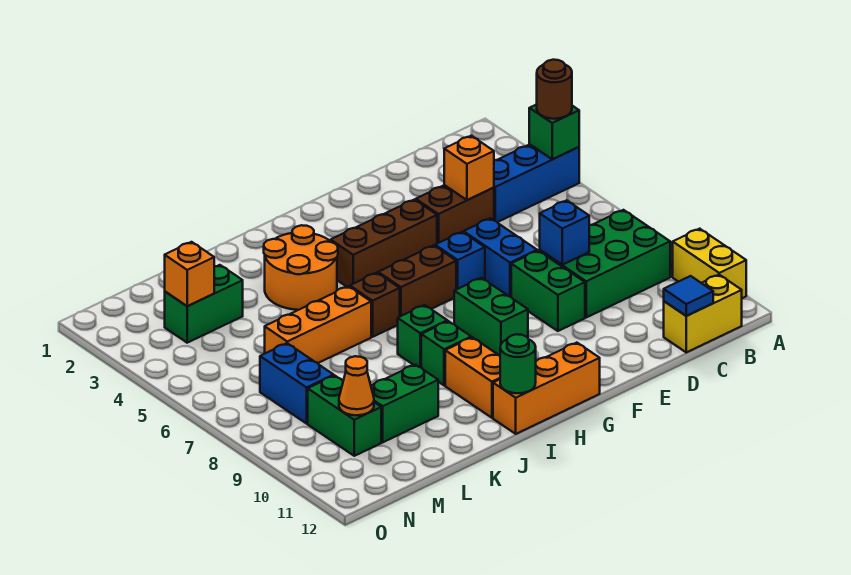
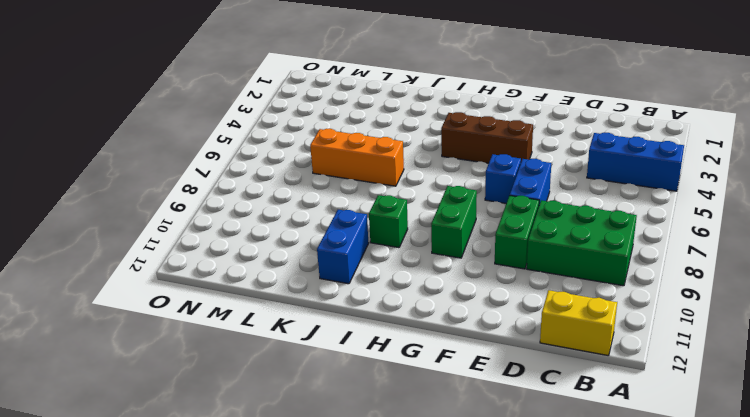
blue 1x2 brick [317,210,369,284] -> blue 1x2 brick moved to [260,343,334,424]
none -> yellow 1x2 brick [673,229,746,298]
none -> brown 1x2 brick [416,185,494,244]
none -> brown 1x2 brick [378,245,456,316]
none -> orange 1x3 brick [493,343,600,434]

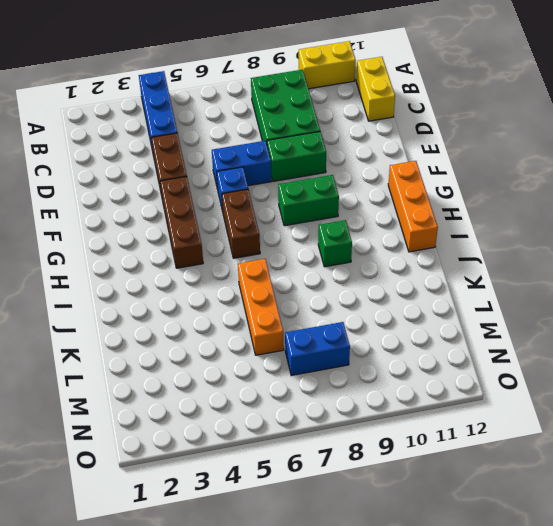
none -> orange 2x2 round brick [264,225,338,310]
none -> brown 1x1 brick [350,273,400,337]
none -> green 1x1 brick [398,305,447,367]
none -> orange 1x2 brick [445,337,500,418]

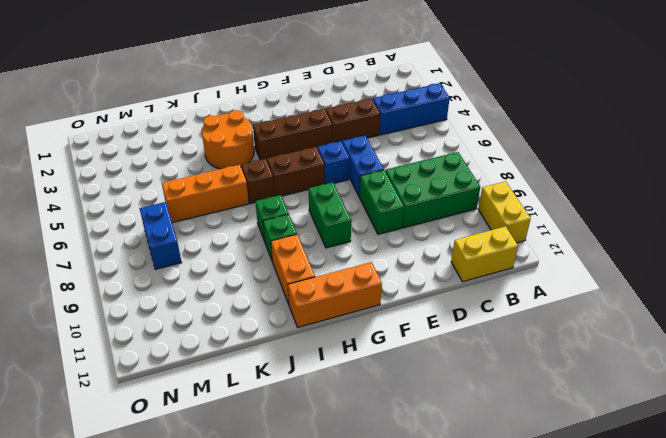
none -> green 1x2 brick [371,365,438,442]
none -> green 1x2 brick [165,265,243,343]
none -> green 1x2 brick [308,376,381,456]
none -> green 1x1 brick [529,104,579,159]

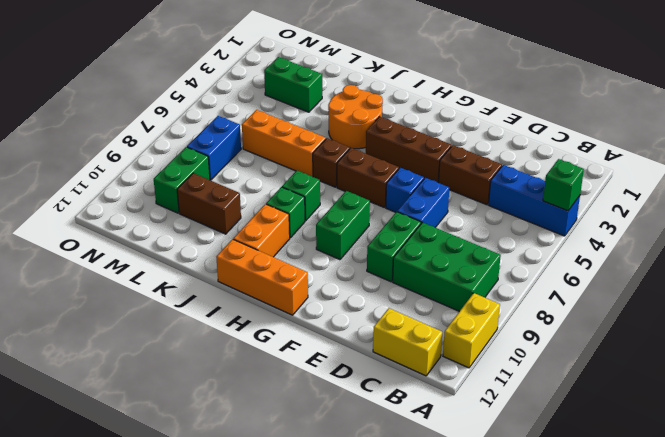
brown 1x2 brick [177,173,241,234] -> green 1x2 brick [371,365,438,442]
none -> blue 1x1 tile [664,276,713,316]
none -> orange 1x1 brick [444,136,494,200]
none -> blue 1x1 brick [540,200,589,265]
none -> green 1x1 round brick [500,334,536,393]

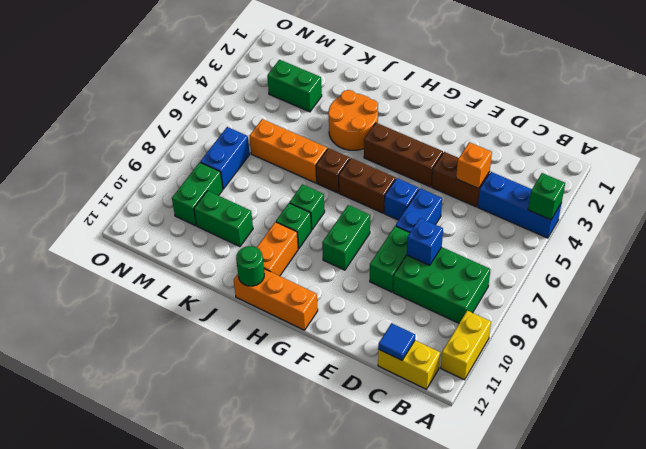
none -> orange 1x1 brick [165,242,214,306]
none -> orange 1x1 cone [339,356,374,415]
none -> brown 1x1 round brick [537,60,572,119]

